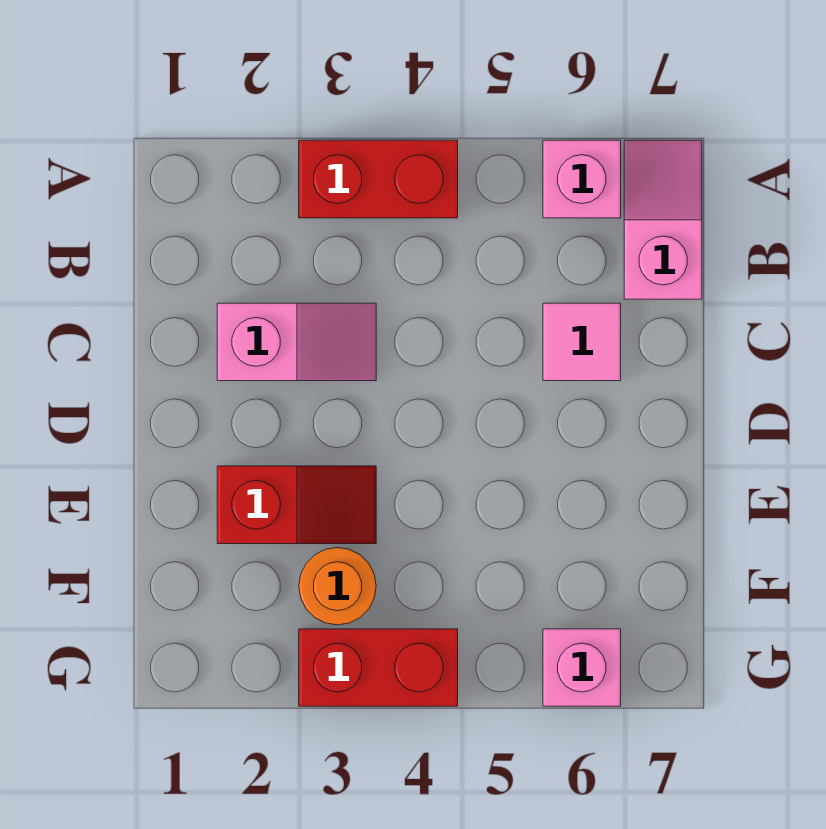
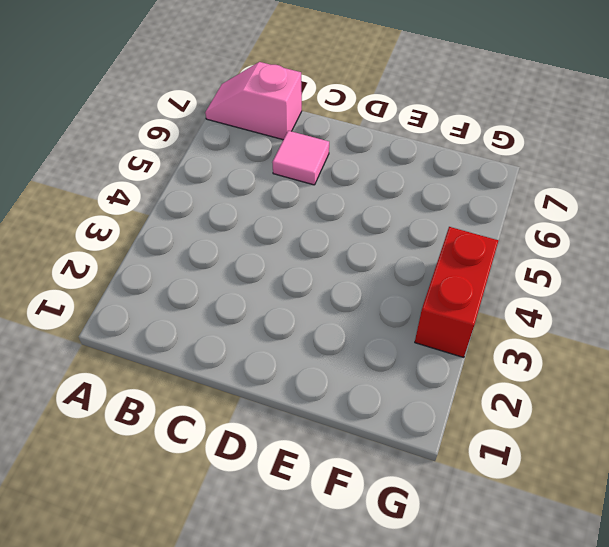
none -> red 1x2 brick [299,140,458,218]
none -> pink 1x1 brick [543,140,621,218]

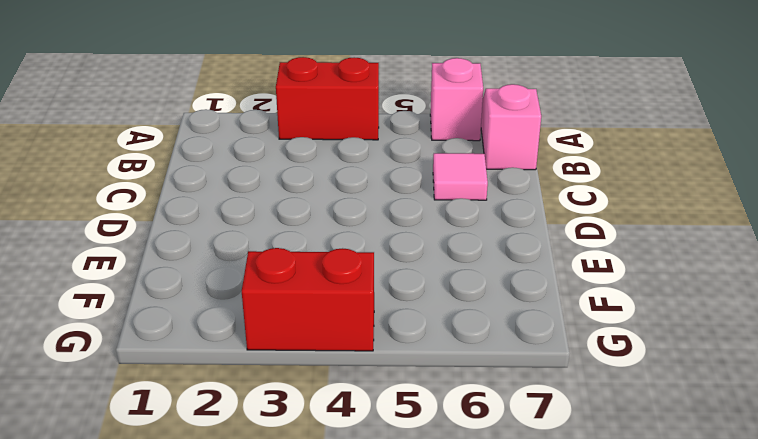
none -> pink 1x2 slope [217,303,376,381]
none -> red 1x2 slope [217,466,376,544]

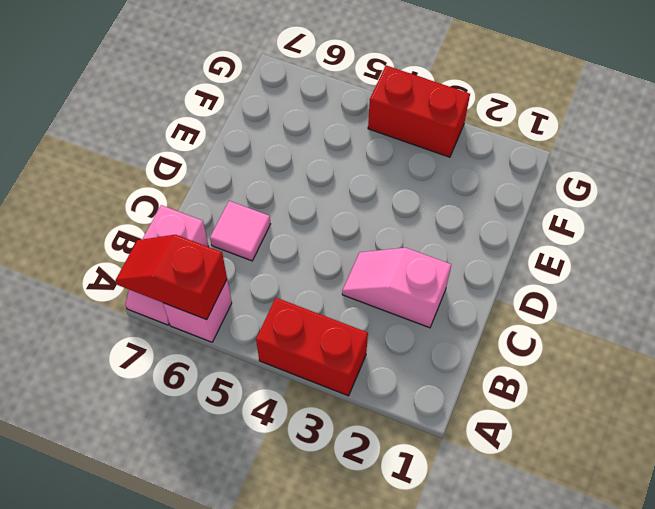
red 1x2 slope [115,235,227,320] -> red 1x2 slope moved to [217,466,376,544]
none -> orange 1x1 round brick [299,548,376,625]
none -> pink 1x1 brick [543,629,621,706]

